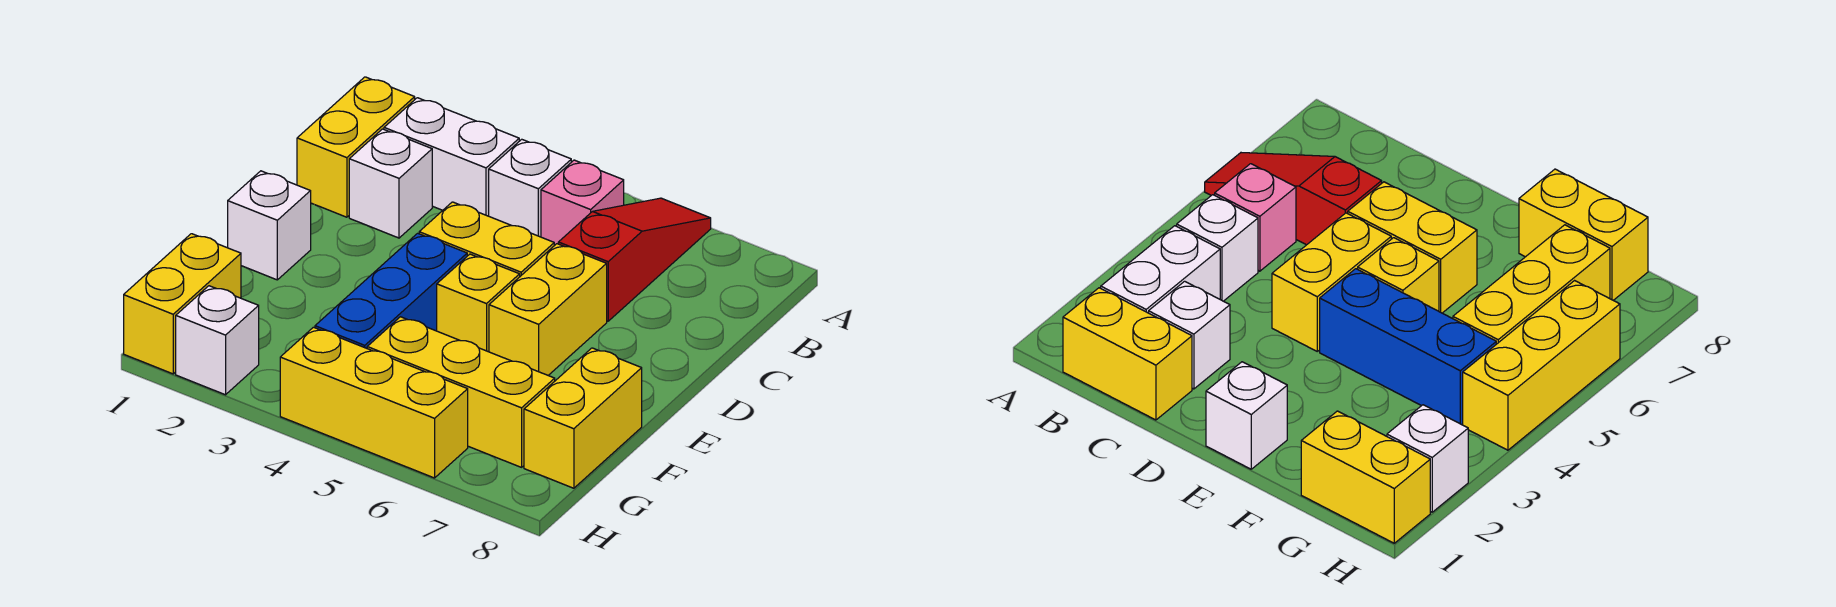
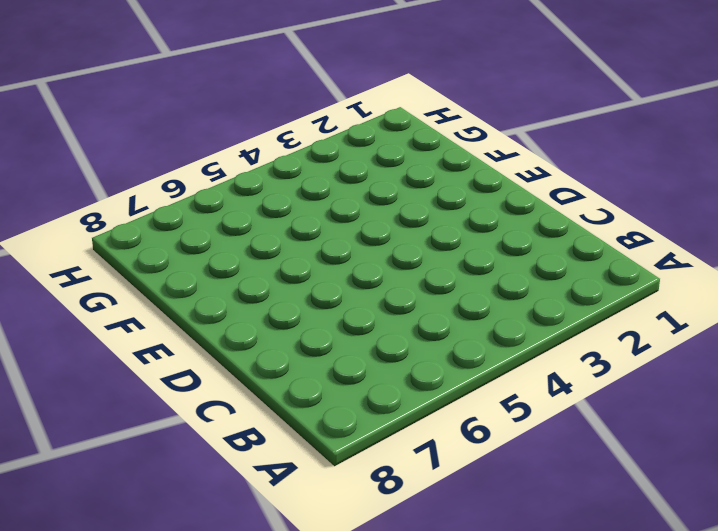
none -> red 1x3 slope [558,198,711,321]
none -> yellow 1x2 brick [297,77,415,217]
none -> white 1x2 brick [384,98,519,216]

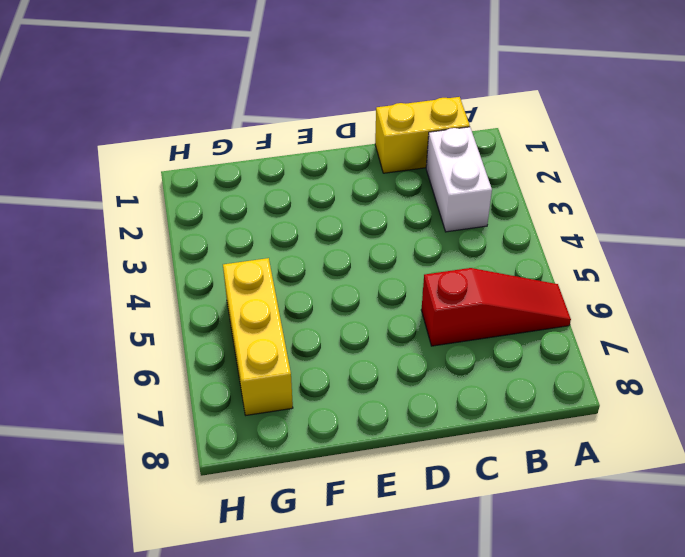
none -> white 1x1 brick [489,139,571,237]
none -> pink 1x1 brick [541,160,624,246]
none -> white 1x1 brick [349,129,432,238]

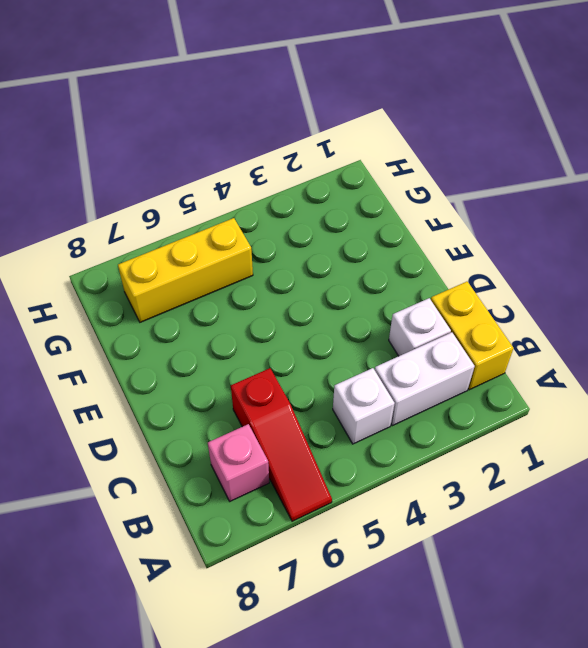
pink 1x1 brick [208,424,269,501] -> pink 1x1 brick moved to [541,160,624,246]
none -> yellow 1x2 brick [419,202,554,276]
none -> yellow 1x2 brick [489,244,607,375]
none -> white 1x1 brick [228,171,311,280]

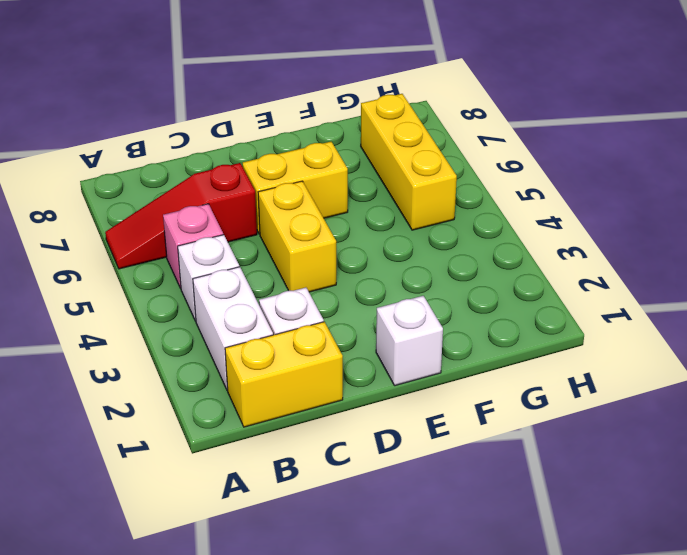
none -> blue 1x3 brick [315,233,467,348]
none -> yellow 1x1 brick [437,254,520,352]
none -> yellow 1x2 brick [524,348,642,488]

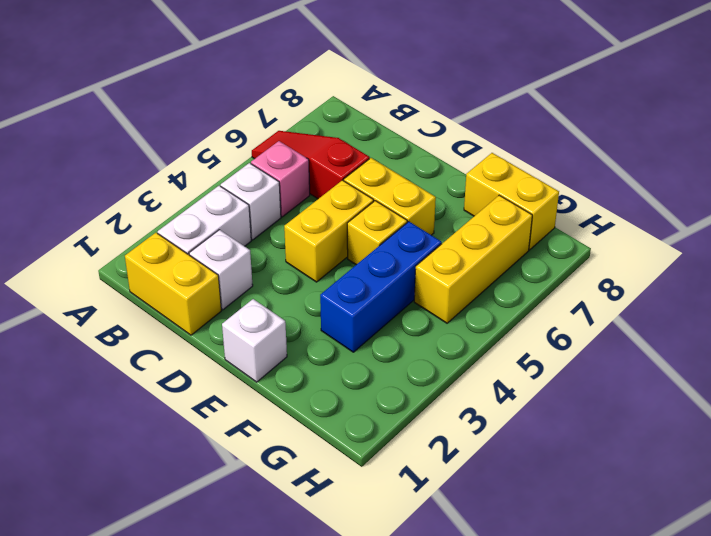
blue 1x3 brick [320,222,442,352] -> blue 1x3 brick turned to [315,233,467,348]
none -> yellow 1x2 brick [124,234,241,374]
none -> white 1x1 brick [176,286,259,395]
none -> yellow 1x3 brick [280,327,468,478]

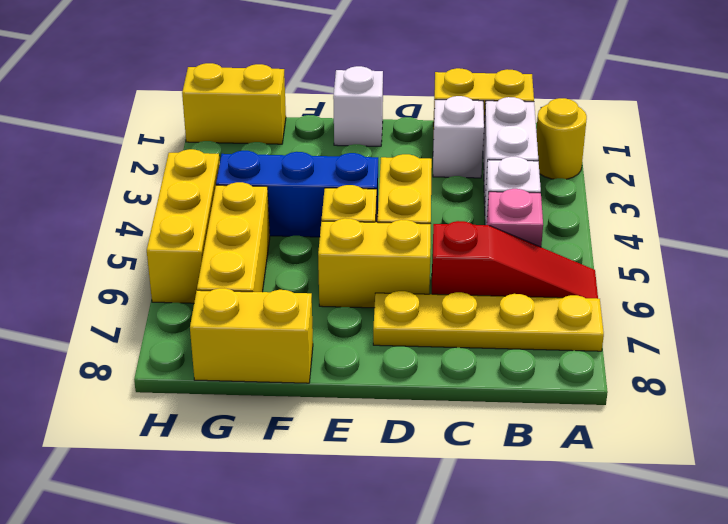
yellow 1x1 round brick [536,98,587,179] -> none
yellow 1x4 plate [373,291,604,351] -> none
none -> white 1x1 brick [176,286,259,395]

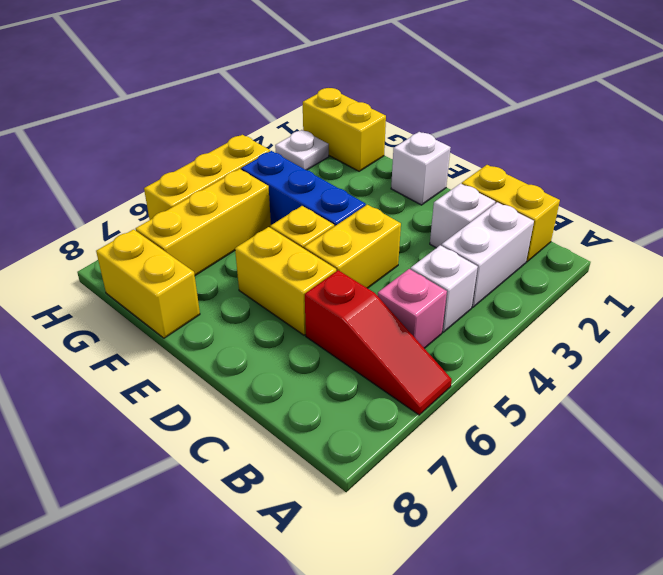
white 1x1 plate [275,130,329,170] -> white 1x1 brick [176,286,259,395]

